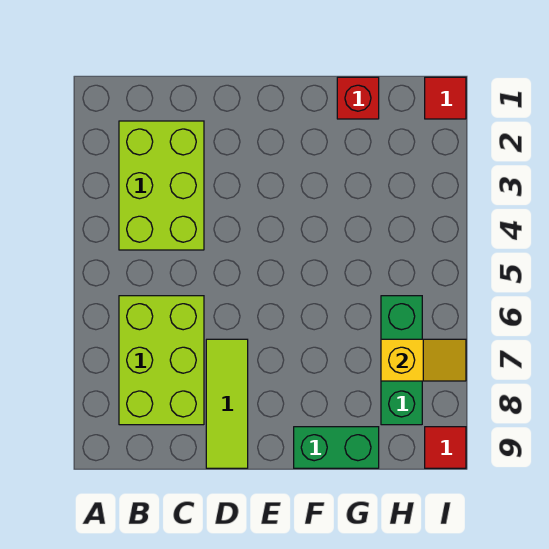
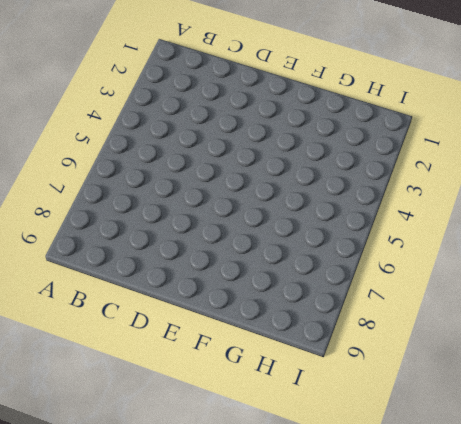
none -> lime 2x3 brick [119,121,204,250]
none -> lime 2x3 brick [119,296,204,425]

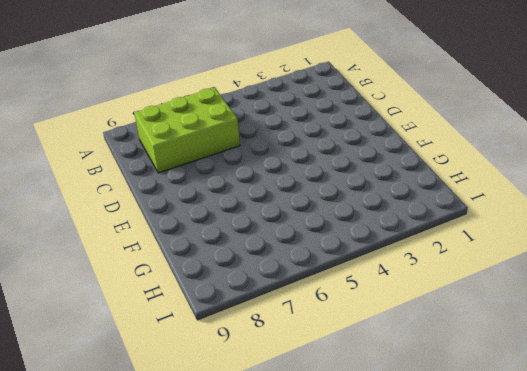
none -> lime 2x3 brick [119,121,204,250]
none -> lime 1x3 tile [206,339,248,468]

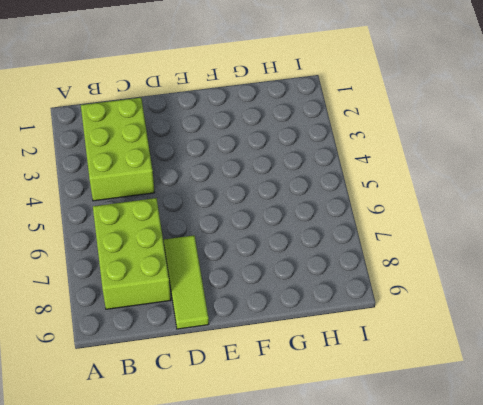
none -> green 1x2 brick [294,427,379,468]
none -> red 1x1 brick [337,77,379,119]

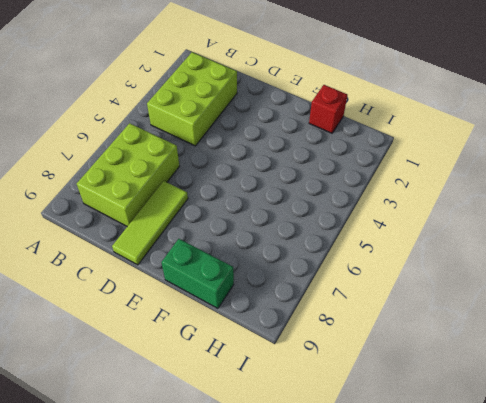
none -> green 1x3 brick [381,296,422,425]
none -> red 1x1 tile [425,77,466,119]

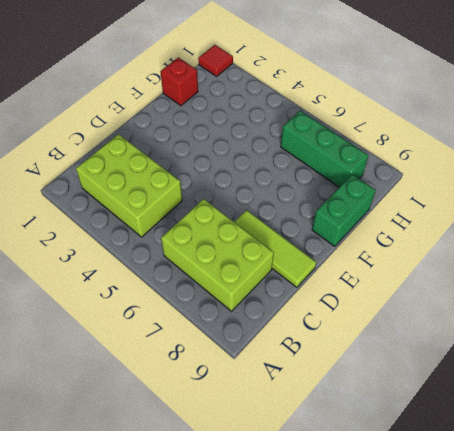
none -> red 1x1 tile [425,427,466,468]
none -> yellow 1x2 slope [381,339,466,381]

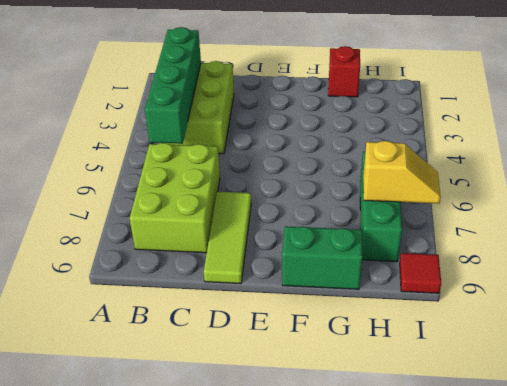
green 1x4 brick [145,27,201,144] -> none
none -> red 1x1 tile [425,77,466,119]

